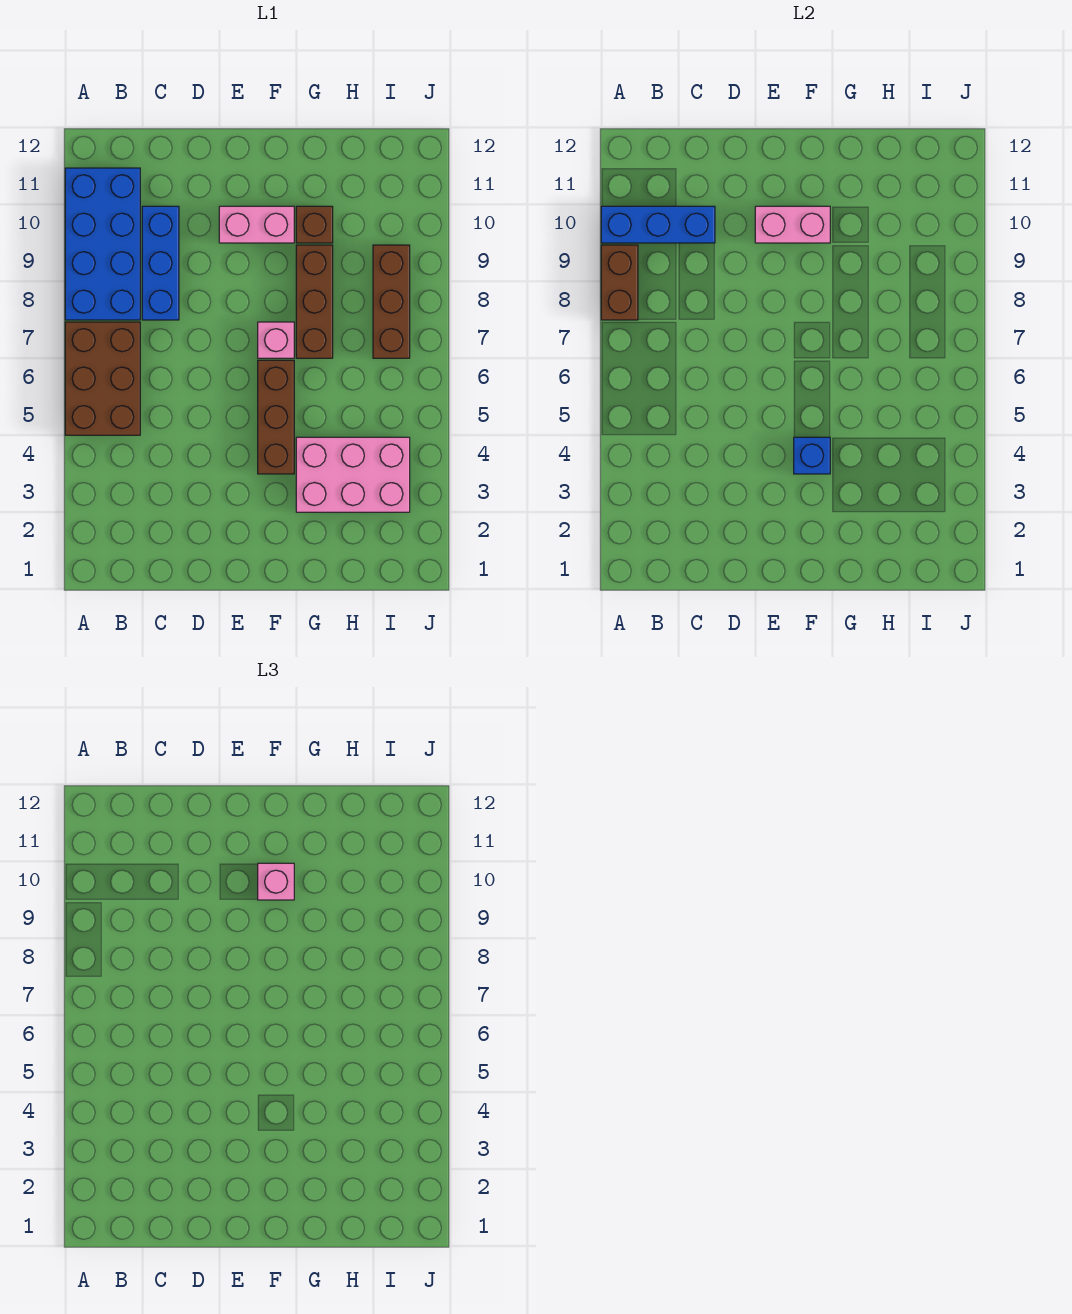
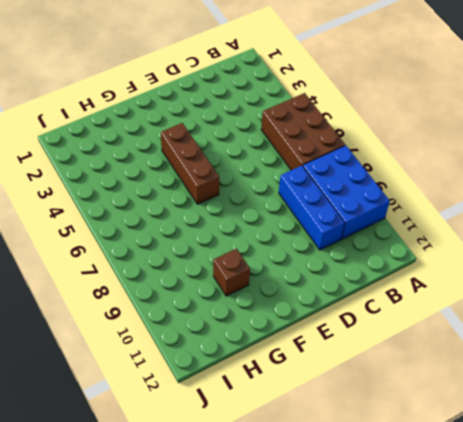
blue 2x3 brick [303,145,390,239] -> blue 2x4 brick [65,168,140,320]
none -> pink 1x2 brick [219,206,294,243]
none -> pink 1x1 brick [258,322,294,358]
none -> pink 2x3 brick [296,437,410,512]

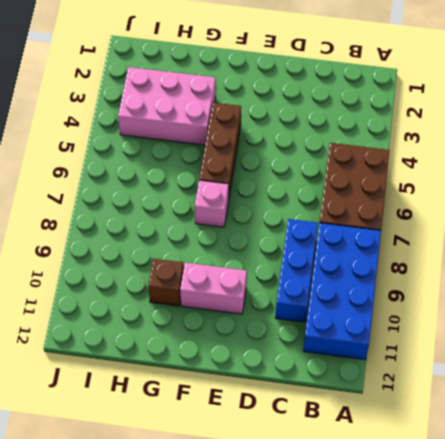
none -> brown 1x3 brick [296,245,333,358]
none -> brown 1x3 brick [373,245,410,358]
none -> brown 1x2 brick [601,245,638,320]

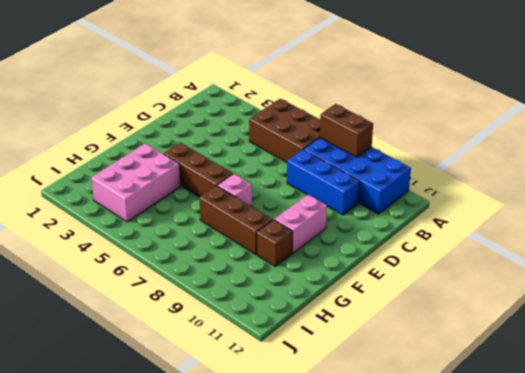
none -> brown 1x3 brick [373,245,410,358]
none -> blue 1x3 brick [601,206,715,243]
none -> pink 1x2 brick [755,206,830,243]

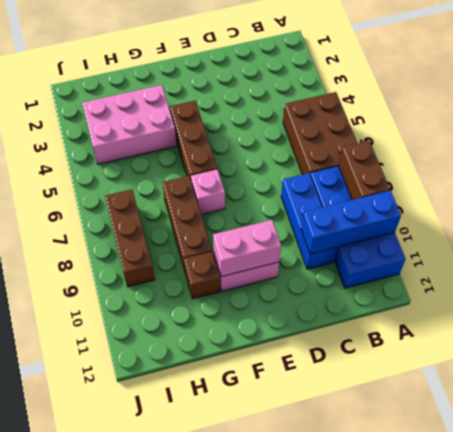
none -> blue 1x1 brick [794,437,830,474]
none -> pink 1x1 brick [258,863,294,900]

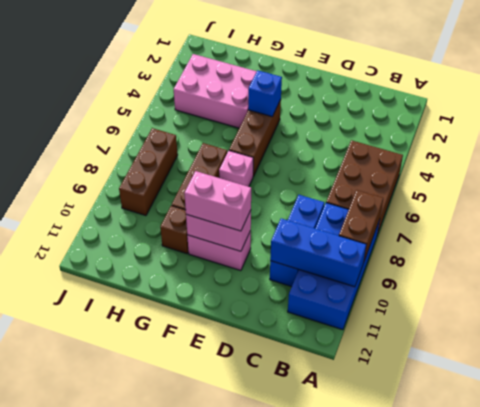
pink 1x2 brick [184,171,251,231] -> pink 1x1 brick [258,863,294,900]

